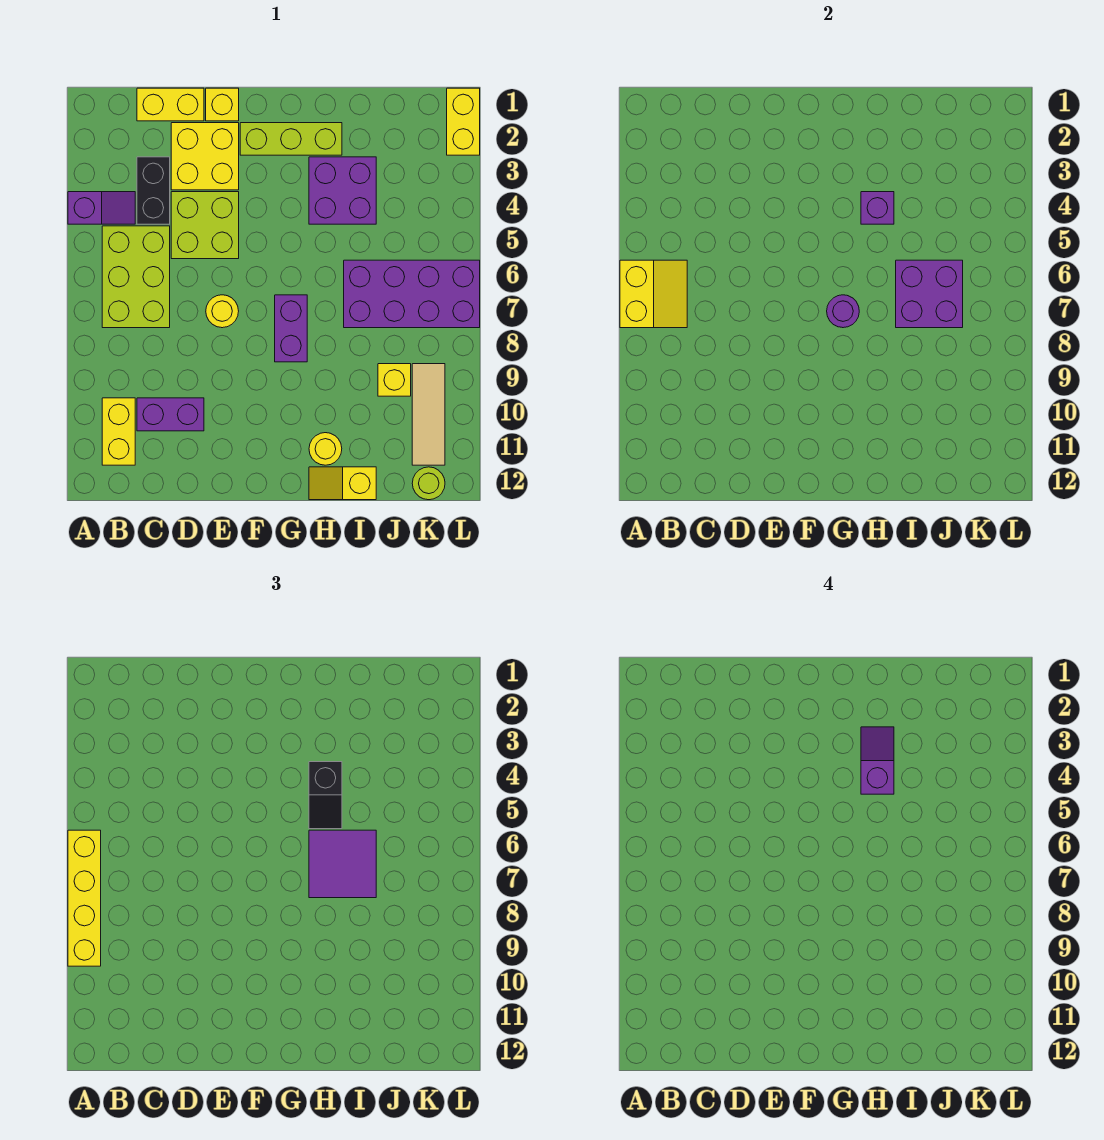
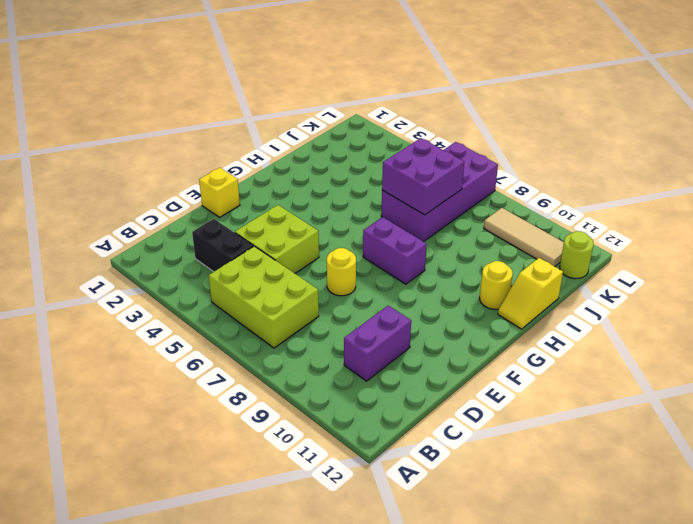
none -> purple 1x2 slope [68,192,135,224]
none -> yellow 1x2 brick [102,398,135,465]
none -> yellow 1x2 brick [137,88,204,121]

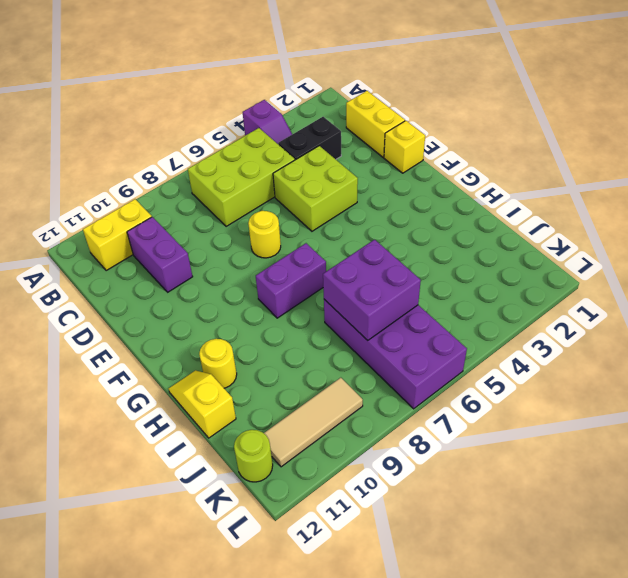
none -> yellow 2x2 brick [171,123,239,190]
none -> lime 1x3 brick [240,123,342,155]
none -> purple 2x2 brick [309,157,376,224]

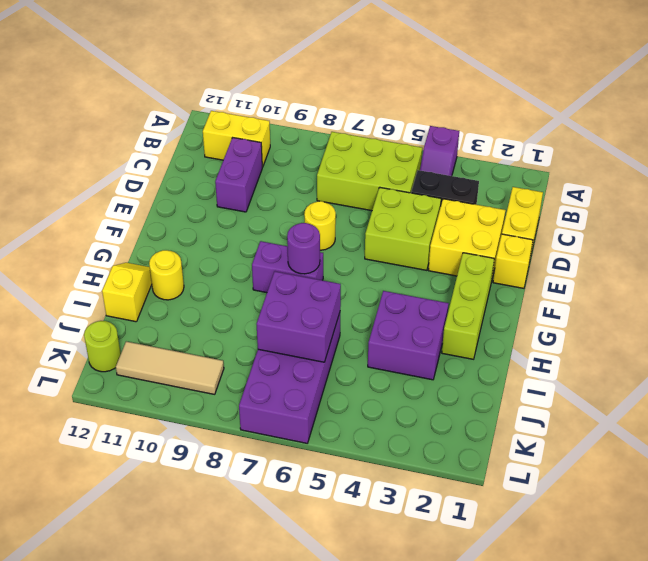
none -> yellow 1x1 brick [378,364,411,396]
none -> yellow 1x2 brick [447,88,480,155]
none -> yellow 2x2 slope [620,260,687,328]

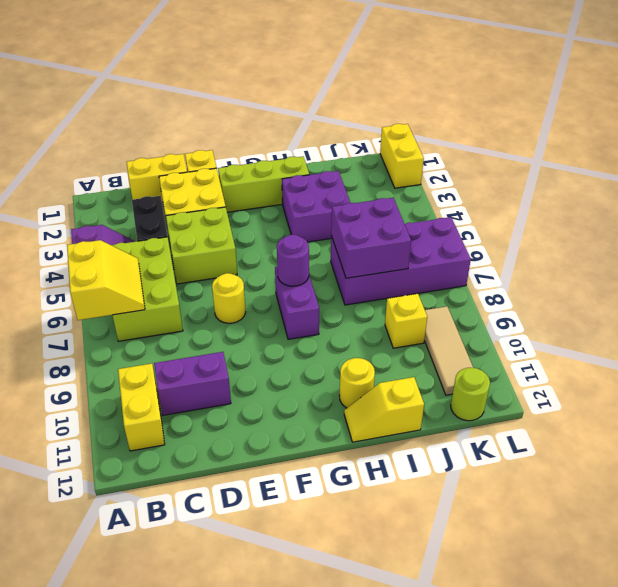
none -> purple 1x1 brick [861,192,894,224]
none -> yellow 1x4 brick [68,830,101,966]
none -> black 1x2 slope [309,762,342,829]

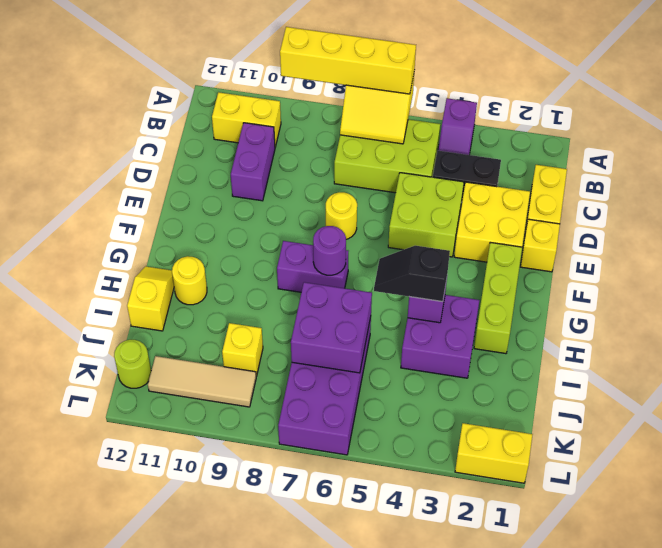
none -> purple 2x2 tile [309,830,376,898]
none -> purple 1x2 slope [861,727,894,794]

